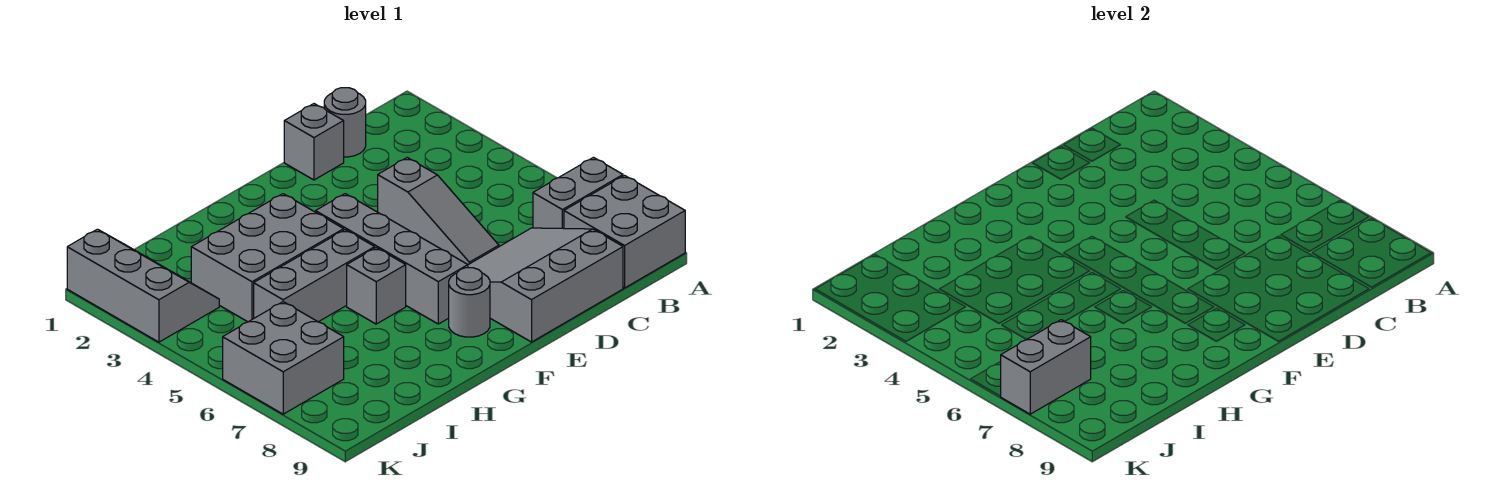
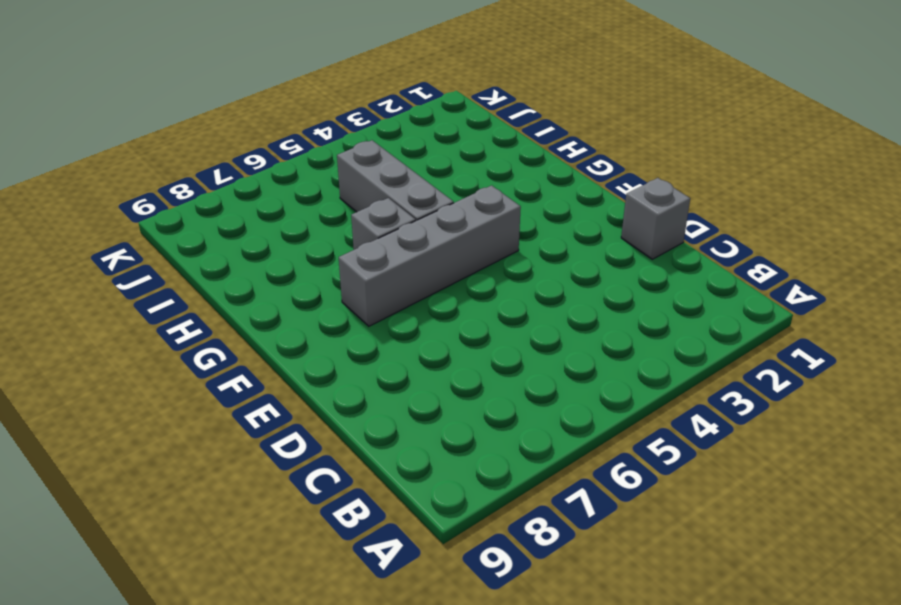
none -> grey 1x2 brick [533,157,623,229]
none -> grey 2x2 brick [564,176,685,288]
none -> grey 1x1 round brick [324,88,366,157]

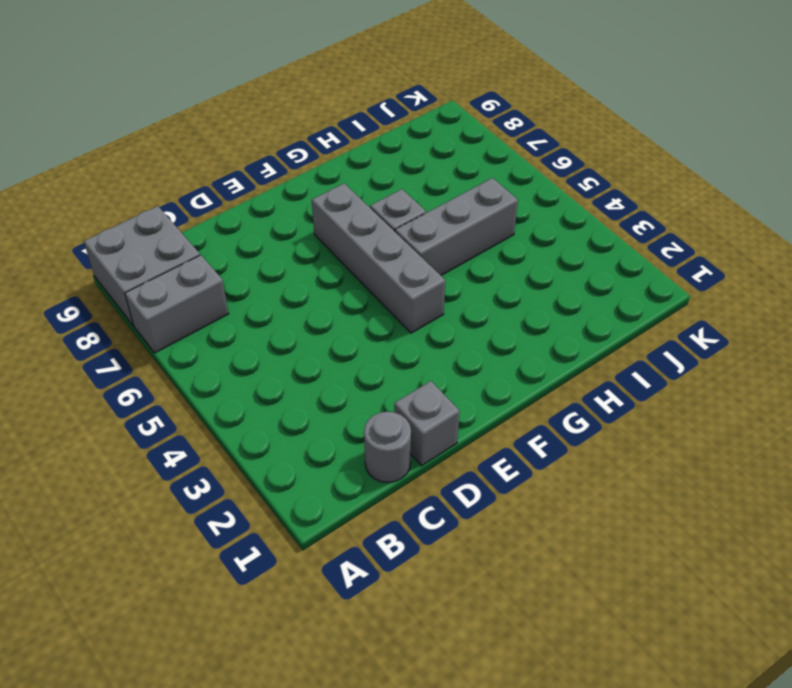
none -> grey 3x3 slope [468,228,623,342]
none -> grey 1x3 slope [378,158,499,265]
none -> grey 1x1 round brick [449,268,490,337]

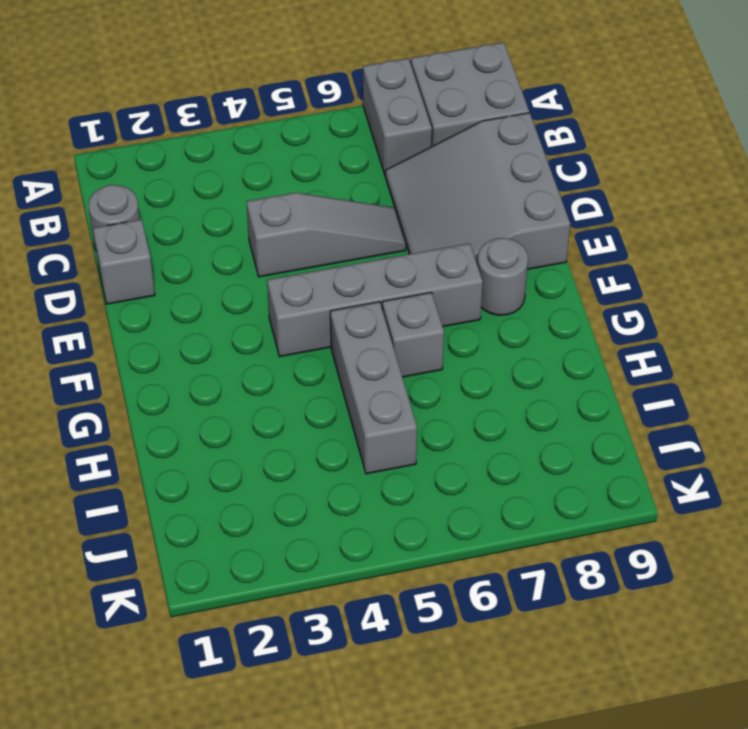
none -> grey 2x3 brick [191,194,344,322]
none -> grey 2x3 slope [67,229,219,342]
none -> grey 2x2 brick [223,302,344,414]

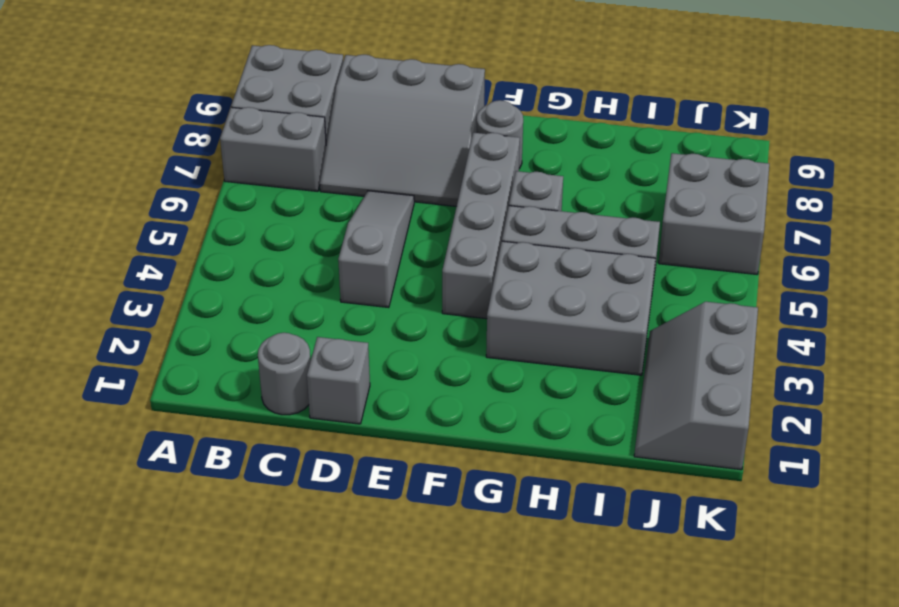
none -> grey 1x2 brick [1000,320,1091,414]

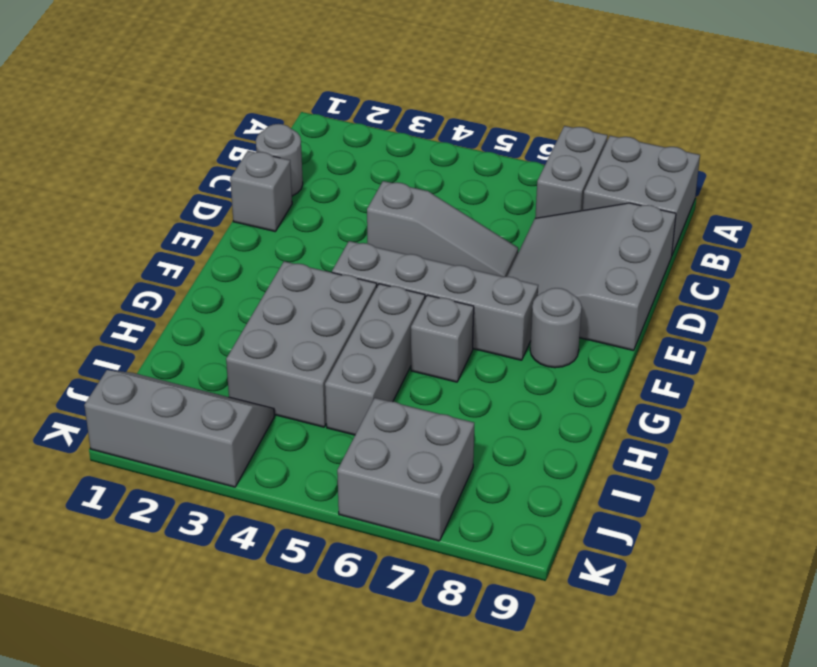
none -> grey 1x2 brick [1000,320,1091,414]

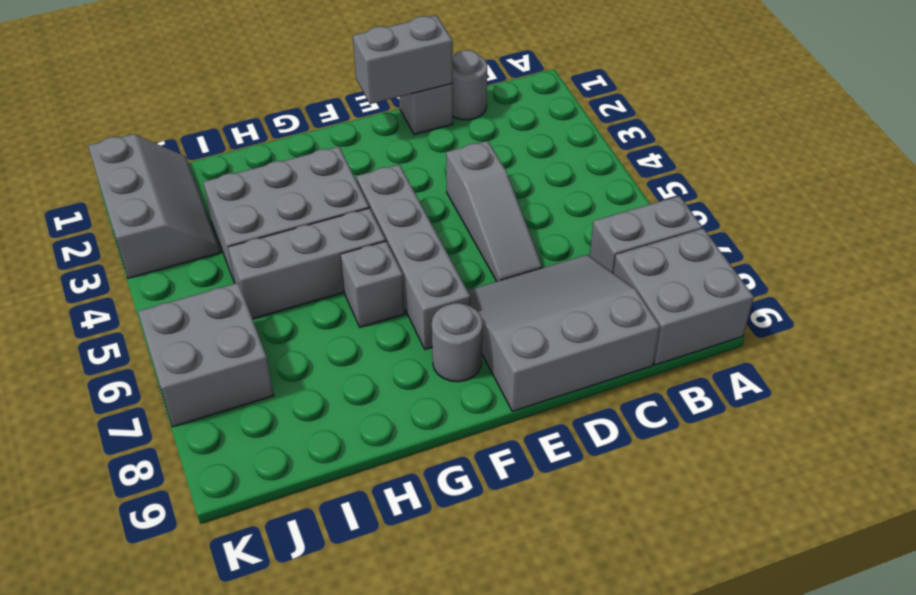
grey 1x2 brick [353,15,453,104] -> grey 1x2 brick moved to [1000,320,1091,414]

